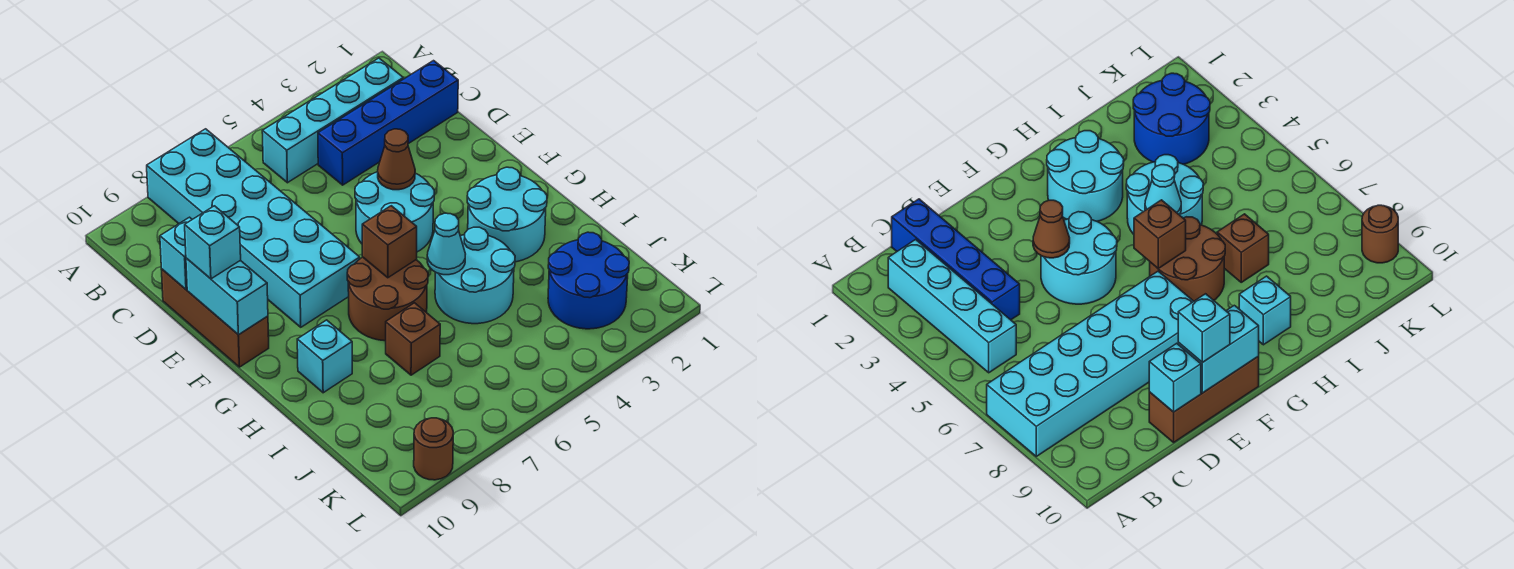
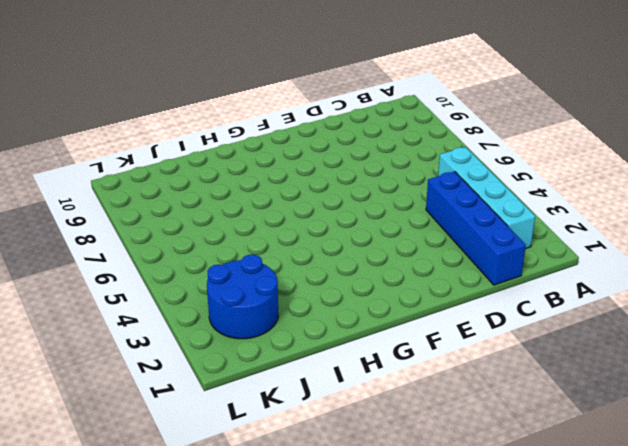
none -> cyan 2x6 brick [147,129,360,327]
none -> brown 1x3 brick [161,269,269,367]
none -> cyan 2x2 round brick [355,172,435,252]

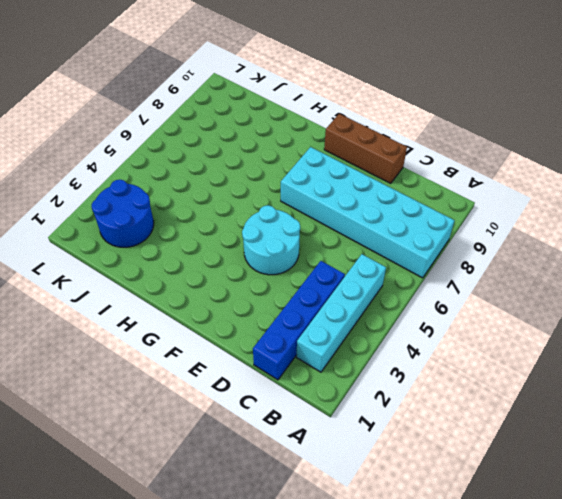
none -> cyan 2x2 round brick [467,167,547,262]
none -> brown 2x2 round brick [347,257,428,341]
none -> cyan 2x2 round brick [435,227,515,324]

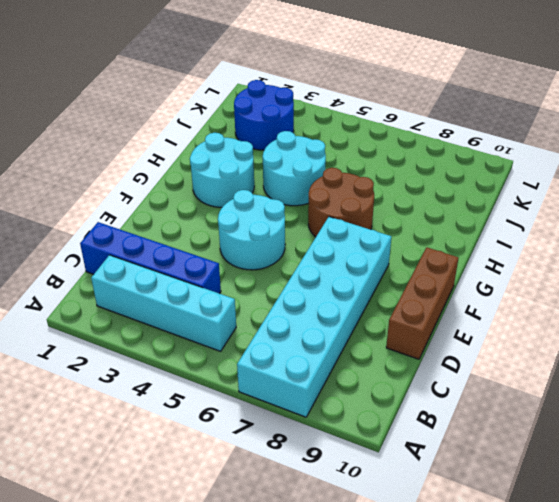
none -> cyan 1x1 brick [297,320,352,393]
none -> brown 1x1 brick [386,303,440,375]
none -> brown 1x1 round brick [414,418,453,480]

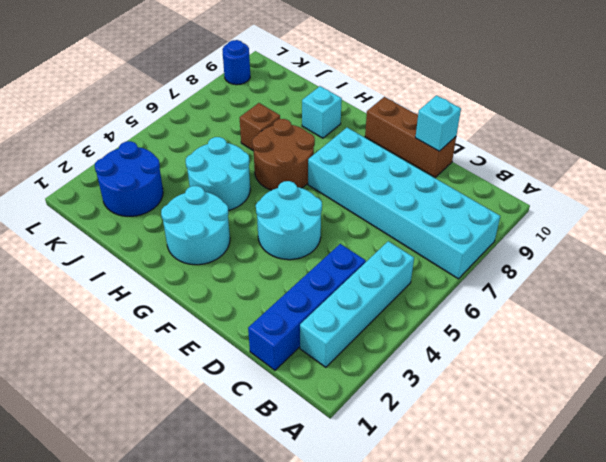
blue 1x1 round brick [222,40,250,85] -> brown 1x1 round brick [414,418,453,480]
none -> brown 1x1 cone [378,129,415,190]
none -> cyan 1x2 brick [186,258,268,335]
none -> brown 1x1 brick [362,206,417,278]

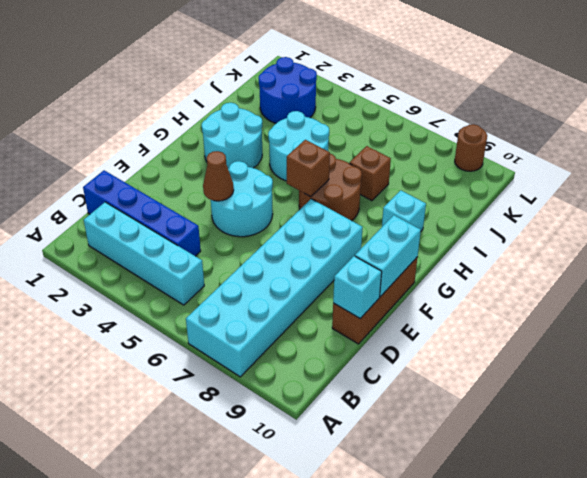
none -> cyan 1x1 cone [427,213,465,275]
none -> cyan 1x1 brick [185,206,241,279]

